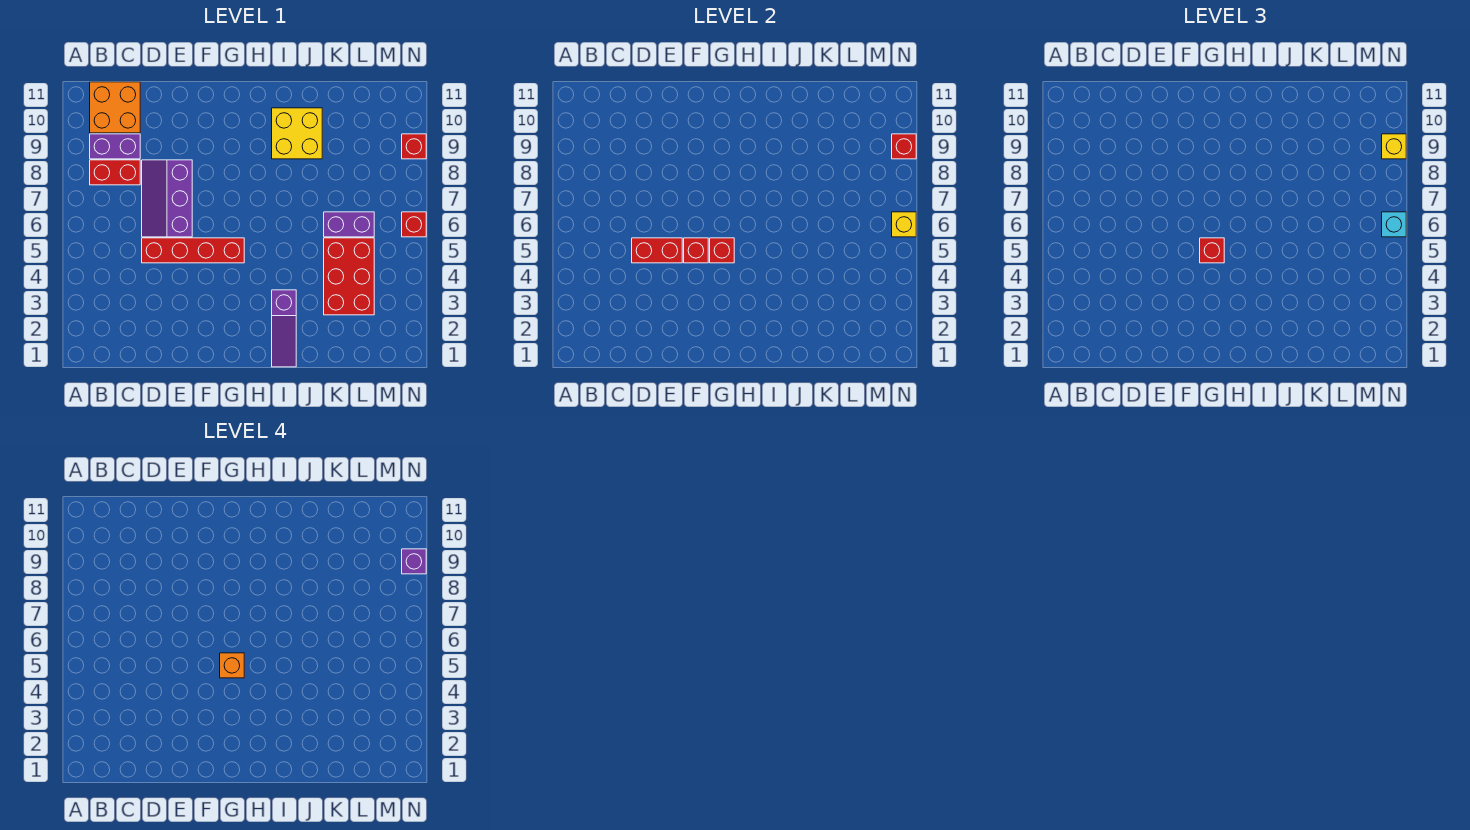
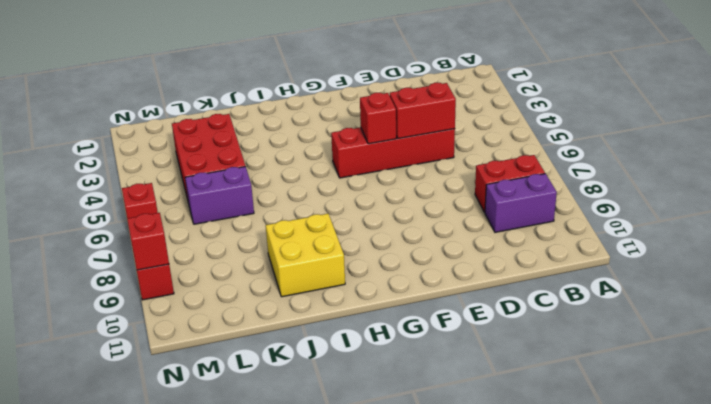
none -> orange 2x2 brick [90,82,140,133]
none -> purple 2x3 slope [142,160,192,237]
none -> purple 1x3 slope [272,290,296,367]

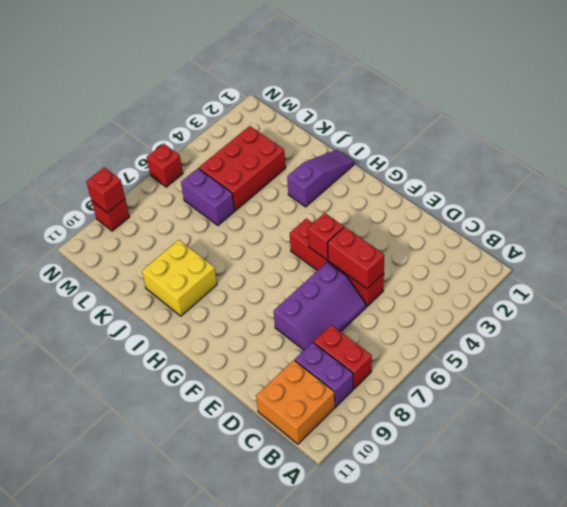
none -> red 1x1 brick [710,238,734,263]
none -> yellow 1x1 brick [892,212,916,237]
none -> red 1x1 brick [1200,238,1224,263]

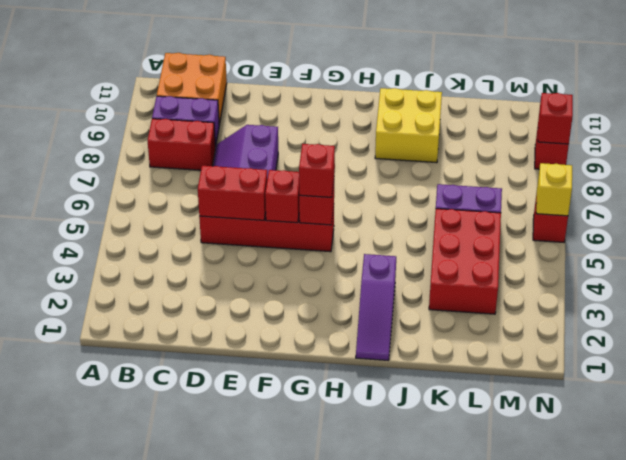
none -> cyan 1x1 brick [1382,212,1406,237]
none -> yellow 1x1 brick [1382,134,1406,159]
none -> orange 1x1 brick [220,653,244,678]

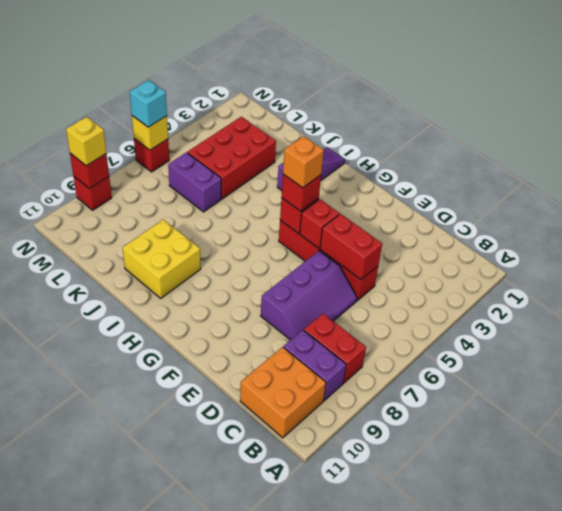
none -> purple 1x1 brick [402,549,426,574]

